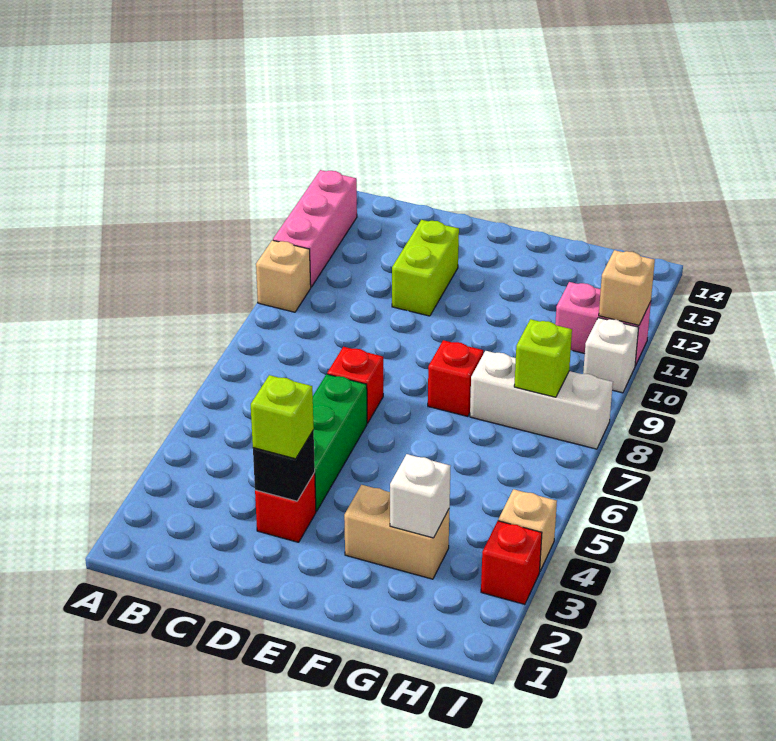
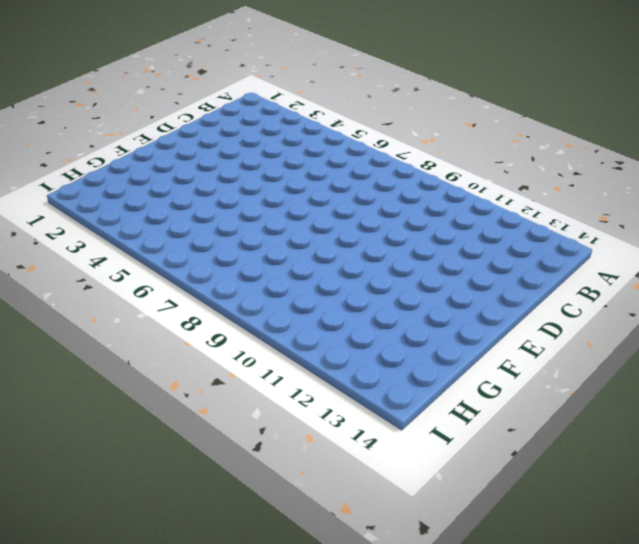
none -> tan 1x1 brick [256,240,311,312]
none -> pink 1x3 brick [273,170,357,287]
none -> red 1x1 brick [255,473,316,542]

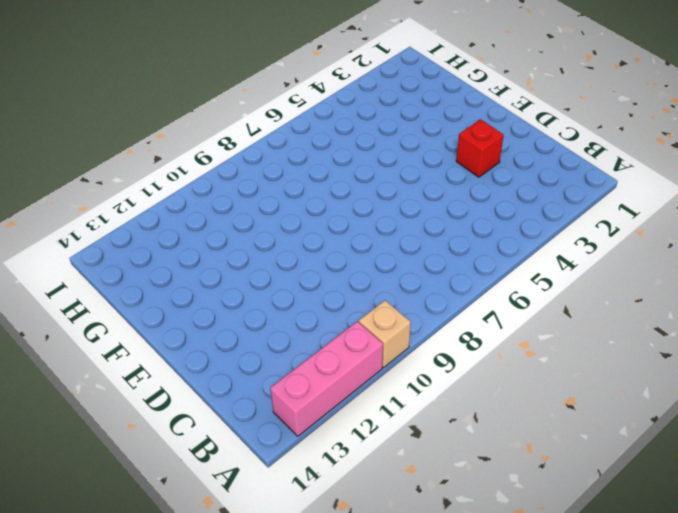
none -> green 1x3 brick [313,374,367,511]
none -> red 1x1 brick [327,347,383,423]
none -> lime 1x2 brick [392,220,459,316]

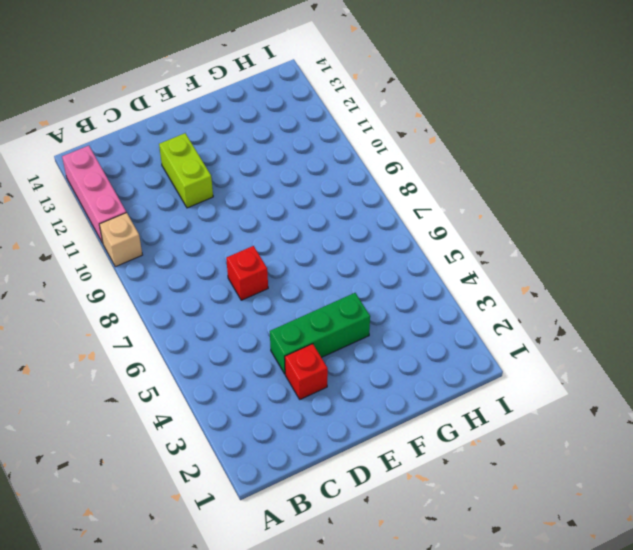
green 1x3 brick [270,293,370,374] -> green 1x3 brick turned to [313,374,367,511]
none -> tan 1x2 brick [344,485,449,579]
none -> red 1x1 brick [428,340,483,416]
none -> white 1x3 brick [470,351,613,449]

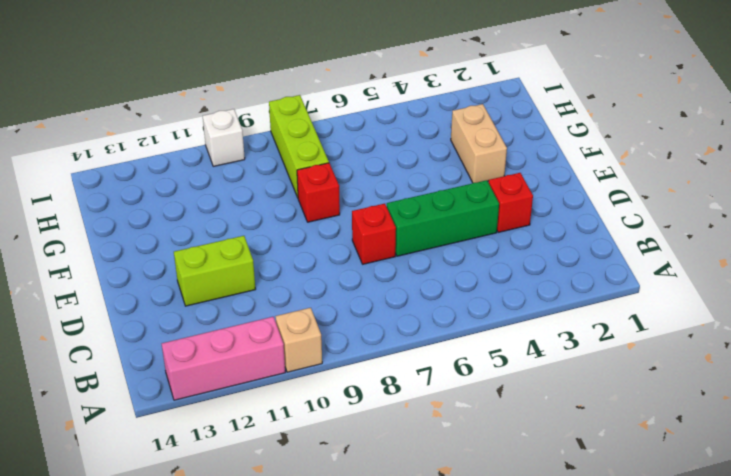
lime 1x3 brick [269,95,329,197] -> white 1x3 brick [470,351,613,449]
none -> pink 1x2 brick [555,282,651,366]
none -> red 1x1 brick [481,521,542,604]
none -> tan 1x1 brick [498,489,557,571]

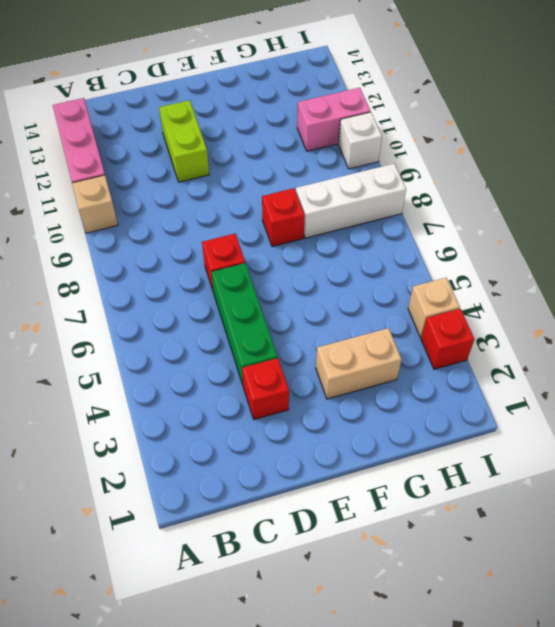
none -> black 1x1 brick [253,430,315,501]
none -> white 1x1 brick [390,454,451,538]
none -> lime 1x1 brick [514,319,572,397]

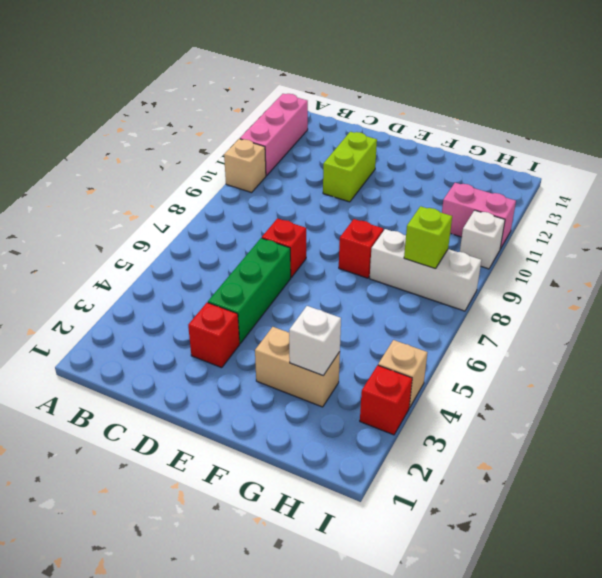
none -> black 1x1 brick [253,430,315,501]
none -> tan 1x1 brick [599,250,655,325]
none -> lime 1x1 brick [251,375,314,459]

